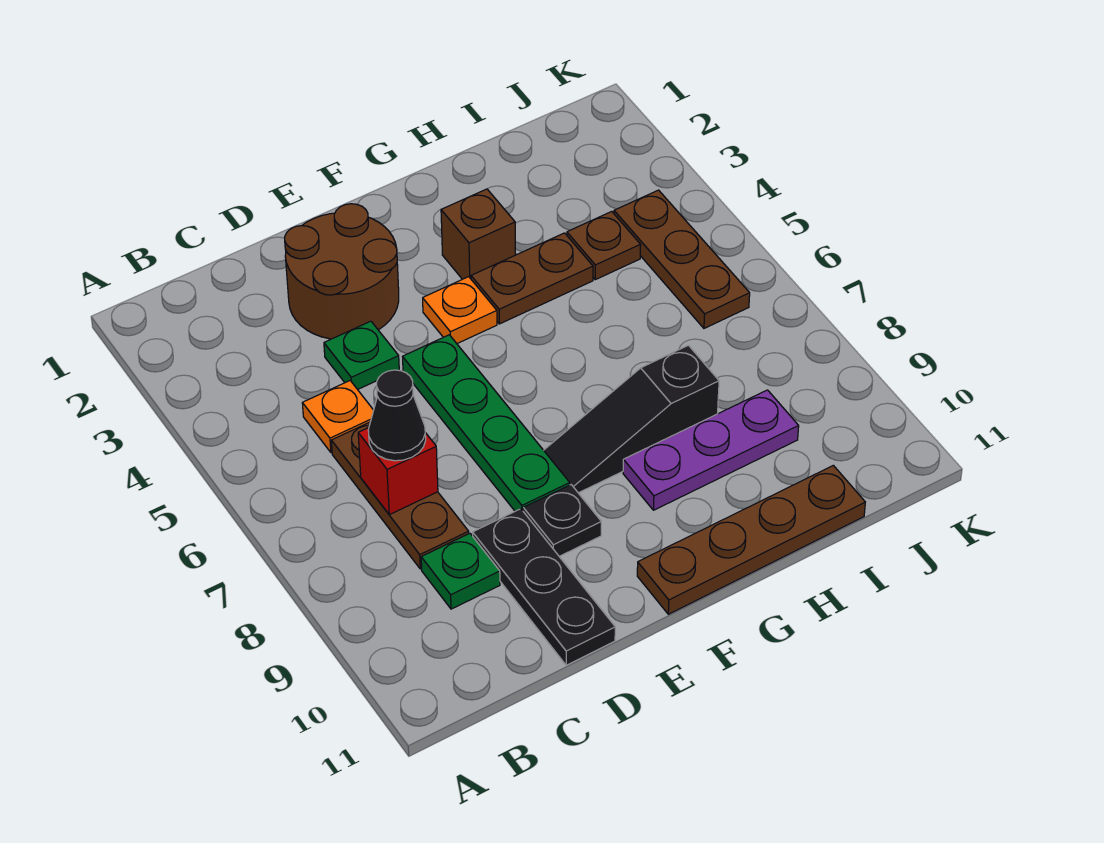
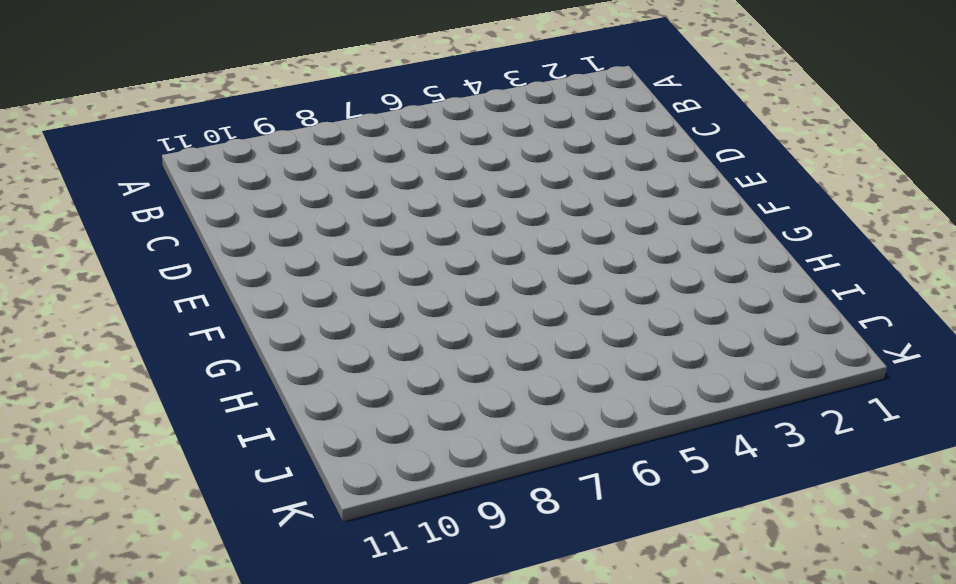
none -> orange 1x1 plate [302,381,374,453]
none -> brown 1x3 plate [331,422,469,569]
none -> green 1x1 plate [421,533,500,609]

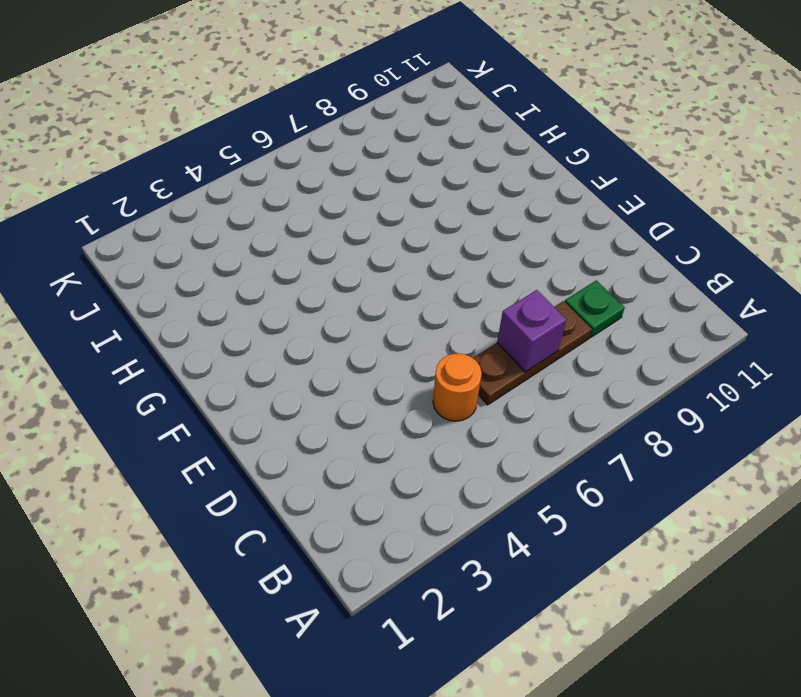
orange 1x1 round brick [433,353,482,421] -> orange 1x1 plate [302,381,374,453]
purple 1x1 brick [497,290,566,372] -> red 1x1 brick [358,428,438,515]
none -> brown 2x2 round brick [285,204,399,339]
none -> green 1x1 plate [324,321,399,390]
none -> black 1x3 plate [473,509,615,665]

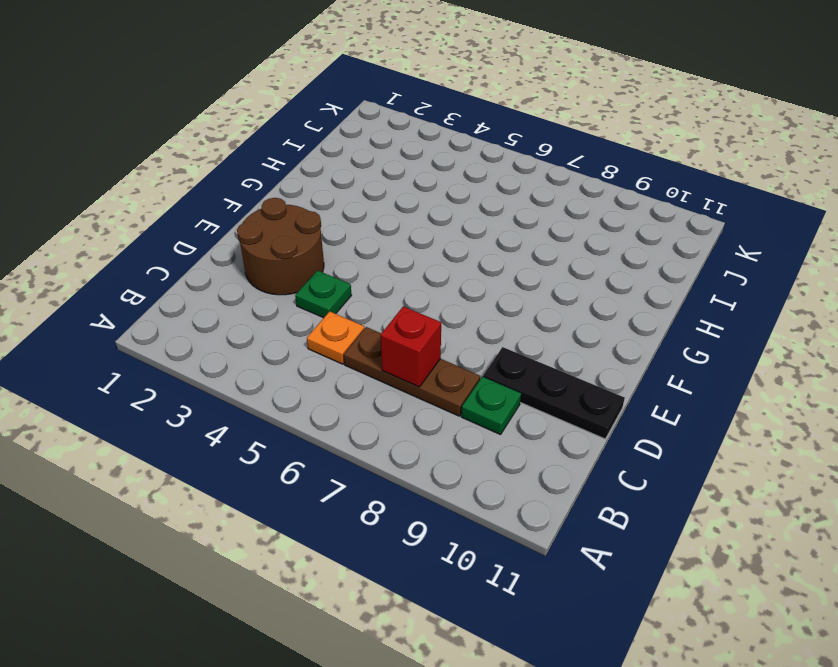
none -> green 1x4 plate [403,335,570,511]
none -> black 1x1 plate [523,485,601,556]
none -> orange 1x1 plate [423,277,497,343]

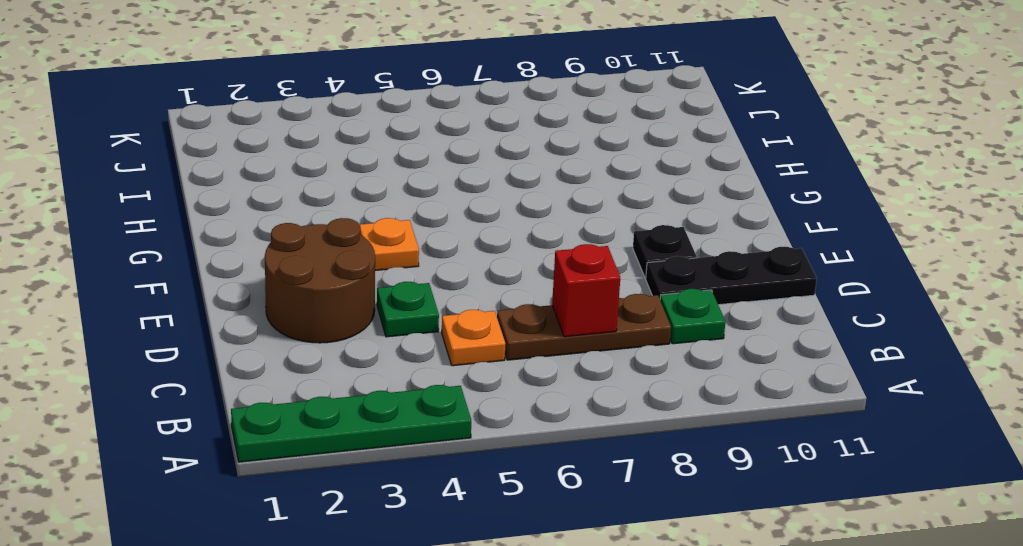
green 1x4 plate [231,385,471,462] -> green 1x4 plate moved to [403,335,570,511]
none -> black 1x3 slope [544,345,719,493]
none -> brown 1x4 plate [637,465,865,614]
none -> brown 1x1 brick [441,189,516,279]

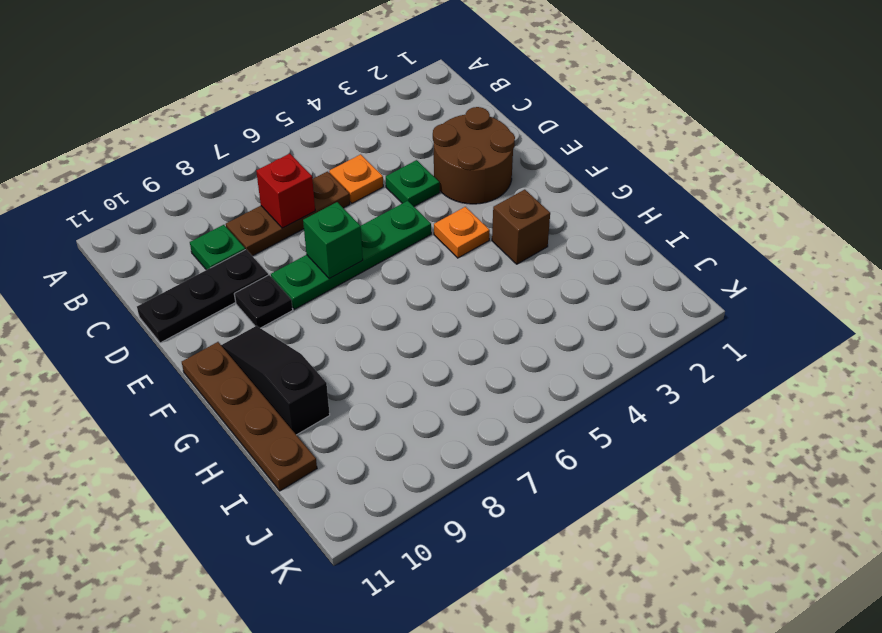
green 1x1 brick [303,202,363,279] -> none
black 1x3 slope [221,326,330,435] -> black 1x3 slope moved to [544,345,719,493]
none -> brown 1x2 plate [471,233,593,324]
none -> purple 1x3 plate [623,390,799,510]
none -> brown 1x1 plate [567,211,641,280]

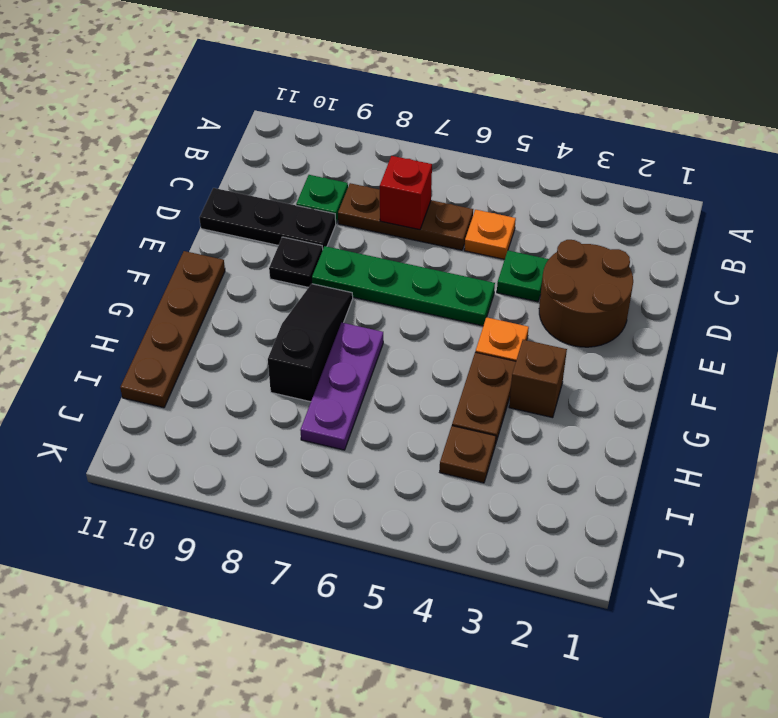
purple 1x3 plate [300,323,383,450] -> purple 1x3 plate moved to [623,390,799,510]
none -> brown 1x3 plate [614,190,750,328]
none -> black 1x1 cone [368,370,426,461]

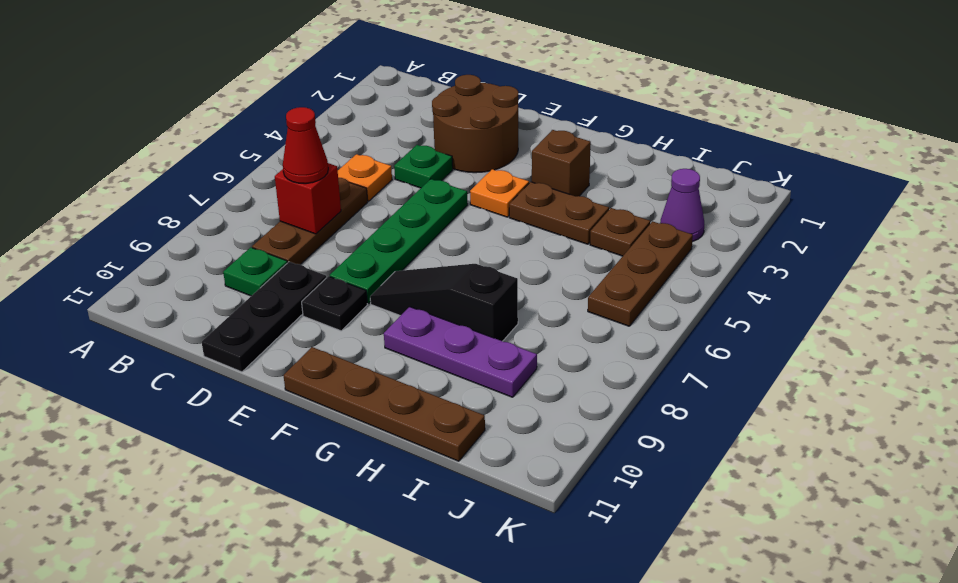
red 1x1 cone [283,107,328,184] -> black 1x1 cone [368,370,426,461]
purple 1x1 cone [660,169,704,242] -> none

